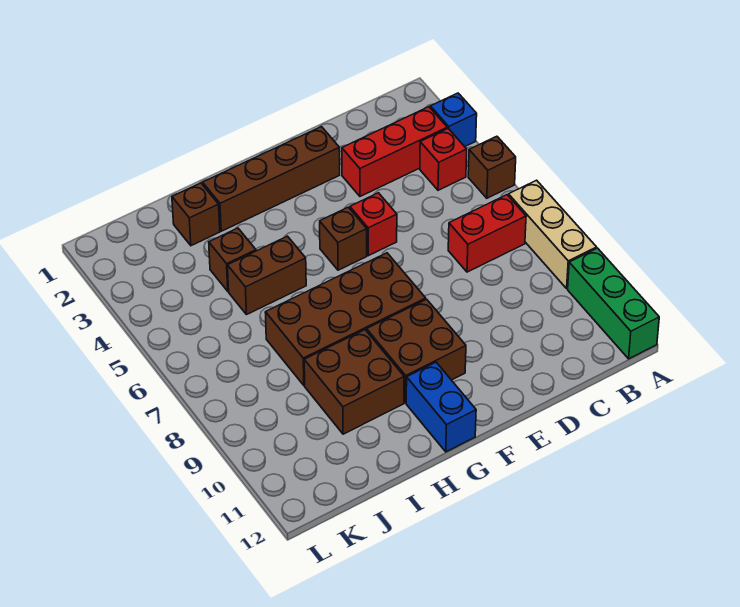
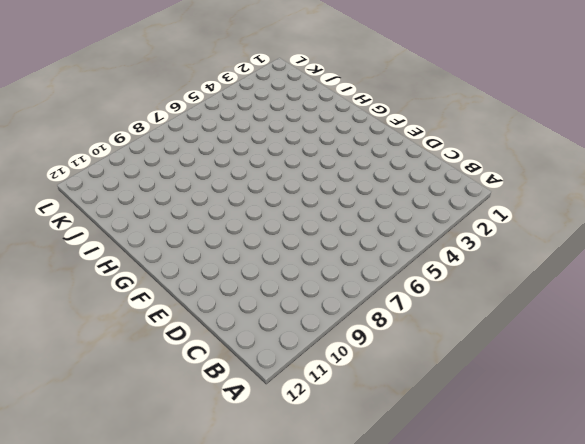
none -> blue 1x1 brick [430,93,477,147]
none -> brown 1x1 brick [468,136,516,198]
none -> tan 1x3 brick [508,180,597,288]

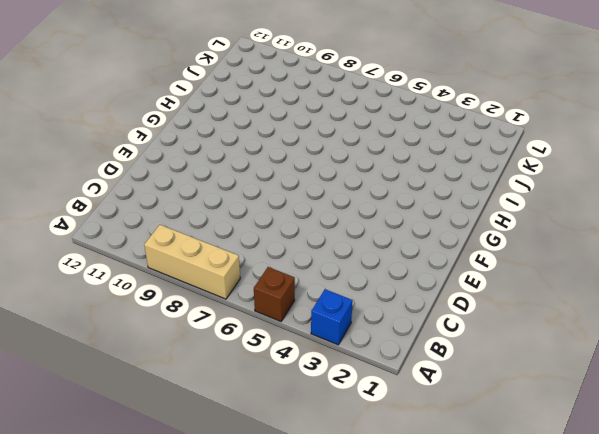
none -> green 1x3 brick [568,248,659,359]
none -> red 1x3 brick [342,107,447,196]
none -> red 1x1 brick [420,128,467,190]

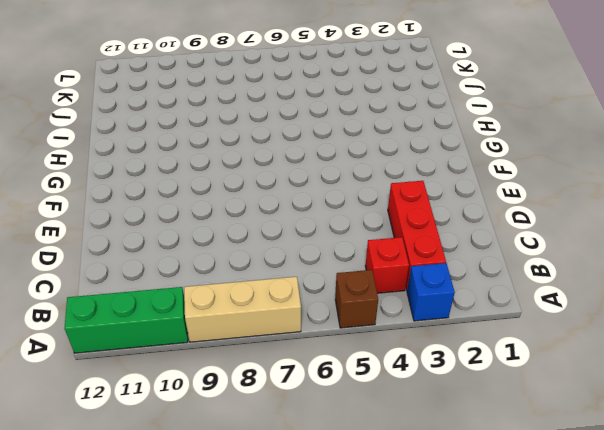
none -> red 1x2 brick [448,195,526,272]
none -> brown 1x4 brick [203,127,340,231]
none -> red 1x1 brick [350,193,397,256]

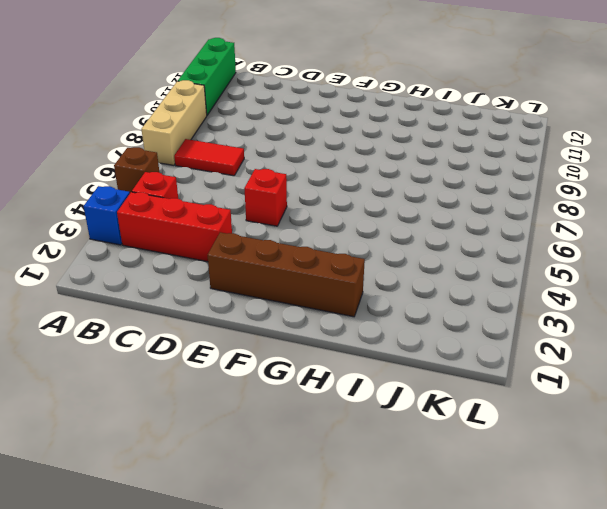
red 1x2 tile [174,139,244,176] -> red 1x2 brick [448,195,526,272]
none -> brown 1x1 brick [320,207,367,270]
none -> brown 2x4 brick [265,253,426,385]
none -> brown 2x2 brick [367,299,466,403]

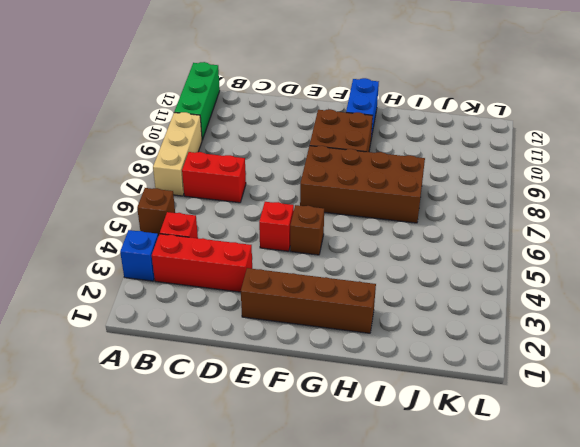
none -> brown 1x2 brick [227,236,306,314]
none -> brown 2x2 brick [304,330,404,434]
none -> brown 1x1 brick [172,183,220,246]

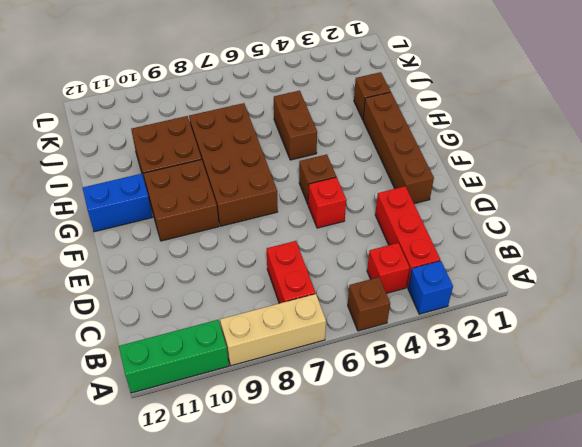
none -> brown 1x1 brick [209,228,256,291]

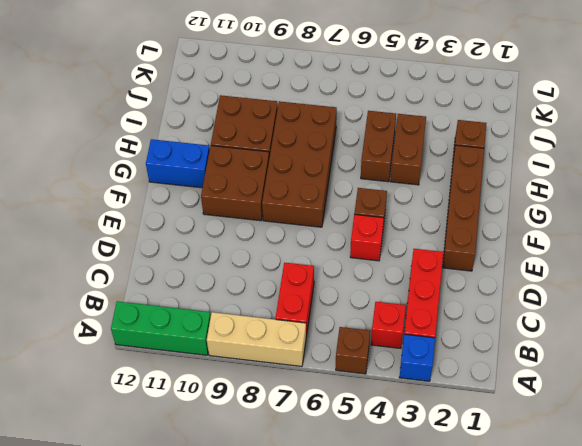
brown 1x2 brick [390,114,426,185] -> brown 1x1 brick [209,228,256,291]

